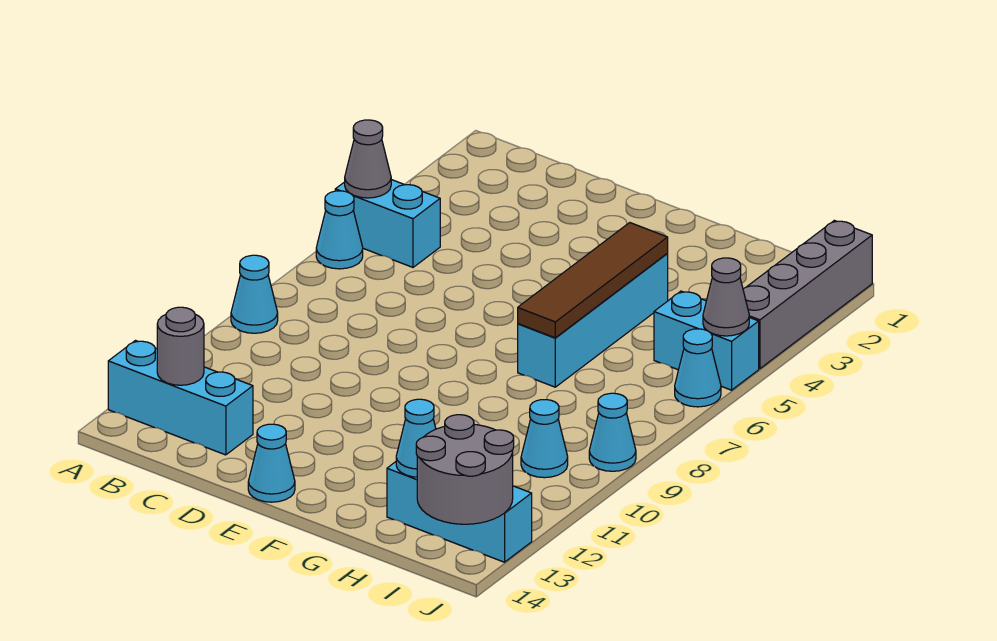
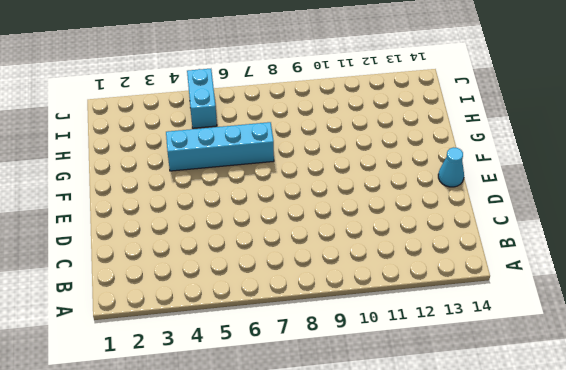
none -> cyan 1x2 brick [335,180,440,267]
none -> cyan 1x1 cone [316,191,363,269]
none -> cyan 1x1 cone [231,255,278,333]

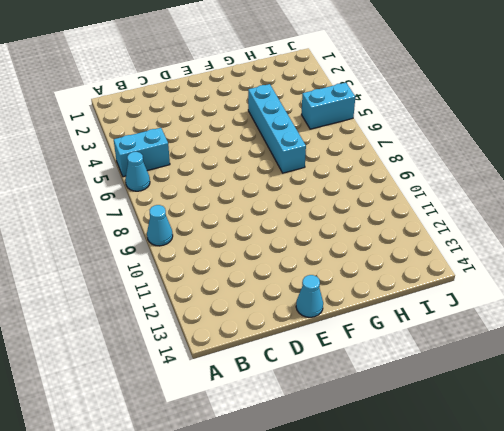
none -> cyan 1x3 brick [108,341,253,455]
none -> cyan 1x3 brick [387,462,532,562]
none -> cyan 1x1 cone [521,400,568,478]

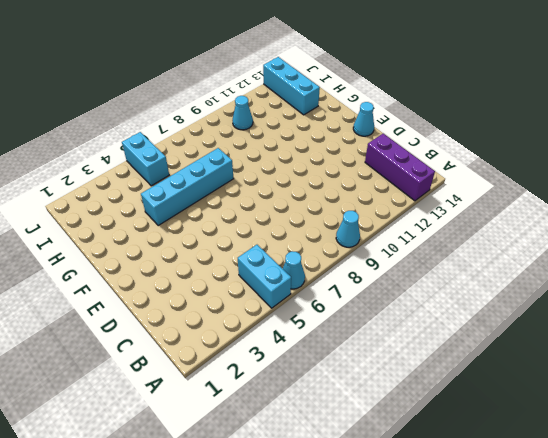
purple 1x3 brick [365,133,435,201] -> cyan 1x3 brick [108,341,253,455]
none -> grey 1x4 brick [743,220,872,369]
none -> cyan 1x1 cone [675,329,721,407]
none -> cyan 1x1 cone [589,393,636,471]

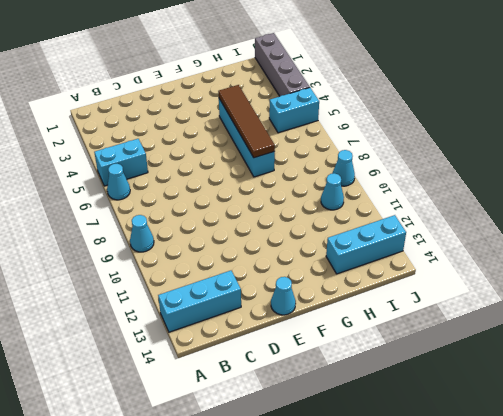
none -> cyan 1x1 cone [675,329,721,407]
none -> grey 1x1 cone [345,120,391,198]
none -> grey 1x1 round brick [157,307,204,385]

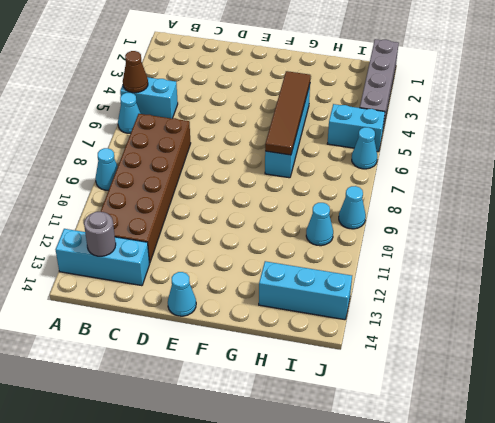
brown 1x1 cone [123,51,148,93] -> grey 1x1 cone [345,120,391,198]
brown 2x6 brick [100,114,191,263] -> none
none -> cyan 1x1 cone [396,399,436,477]
none -> grey 2x2 round brick [416,415,514,524]
none -> grey 1x1 cone [703,258,749,336]

